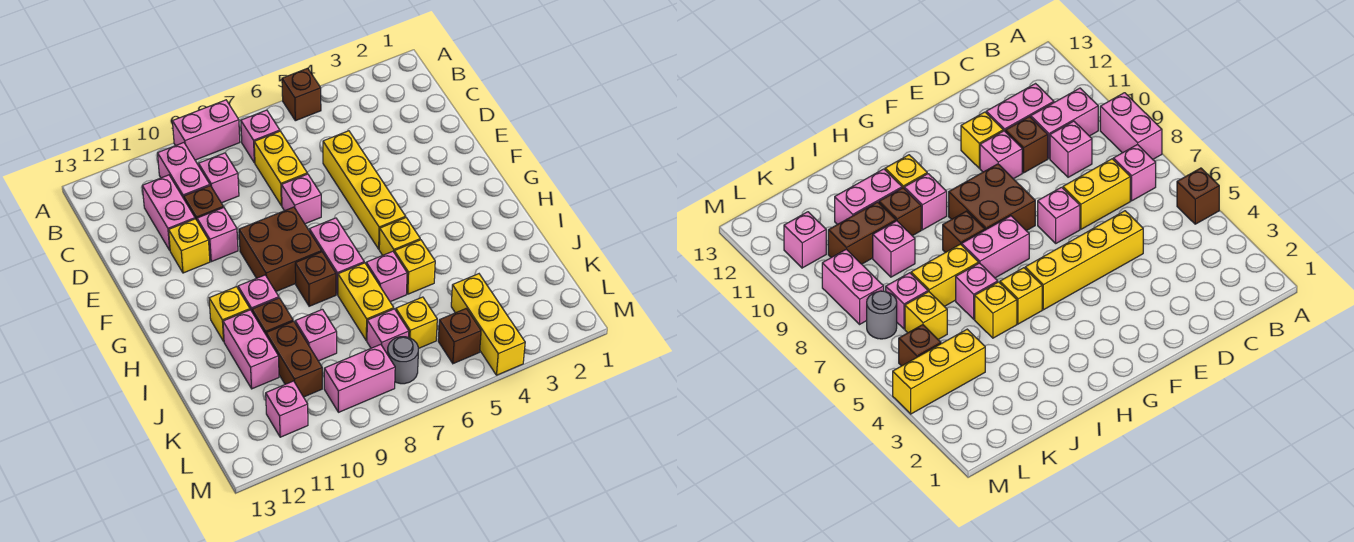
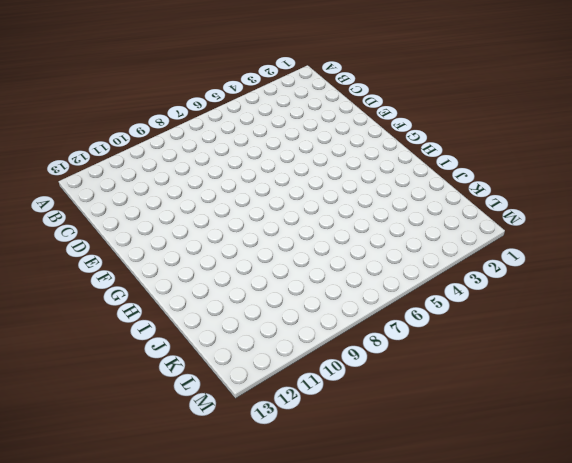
none -> brown 1x1 brick [282,68,321,121]
none -> pink 1x2 brick [172,100,240,160]
none -> pink 1x1 brick [241,110,280,163]
none -> pink 1x2 brick [158,143,210,199]

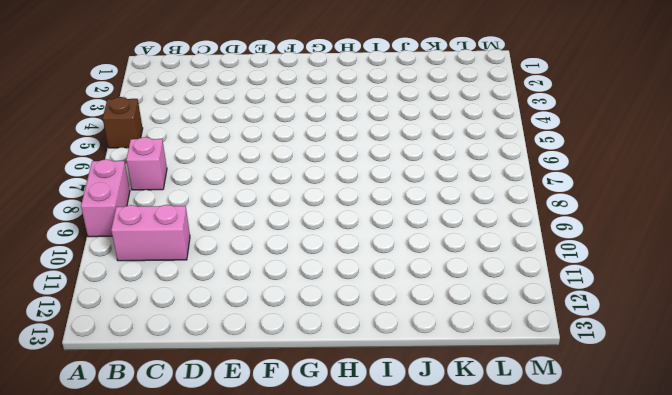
none -> yellow 1x2 brick [254,131,307,206]
none -> pink 1x1 brick [199,153,239,203]
none -> pink 1x2 brick [142,175,195,250]
none -> yellow 1x4 brick [323,131,406,249]

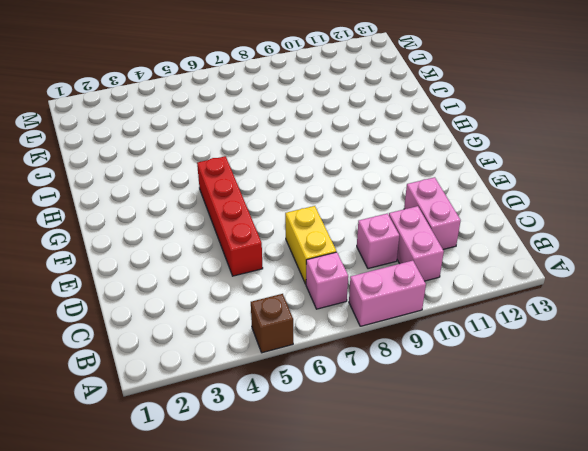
red 1x4 brick [197,156,263,276] -> yellow 1x4 brick [323,131,406,249]
none -> brown 1x1 brick [184,186,223,220]
none -> pink 1x1 brick [282,174,321,224]
none -> pink 1x1 brick [197,207,238,262]
none -> yellow 1x1 brick [169,219,210,273]

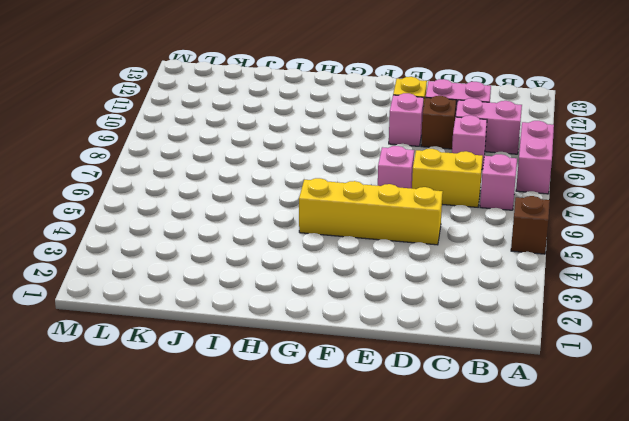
none -> brown 2x2 brick [239,207,322,291]
none -> pink 1x2 brick [309,218,364,295]
none -> yellow 1x1 brick [379,218,420,255]
none -> brown 1x1 brick [295,252,336,306]

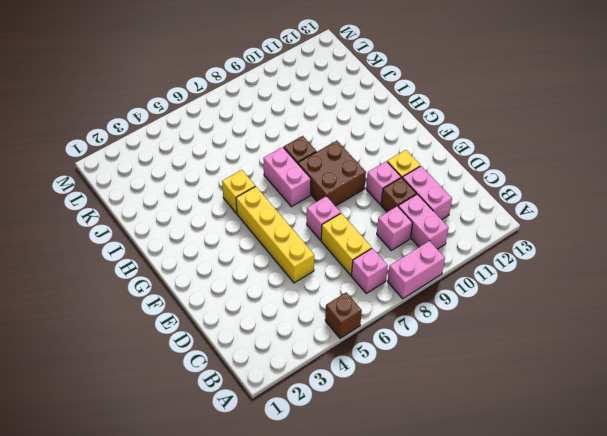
none -> pink 1x1 brick [238,275,279,311]
none -> yellow 1x1 brick [209,287,250,341]
none -> yellow 1x1 brick [394,240,435,294]
none -> pink 1x1 brick [366,251,407,302]

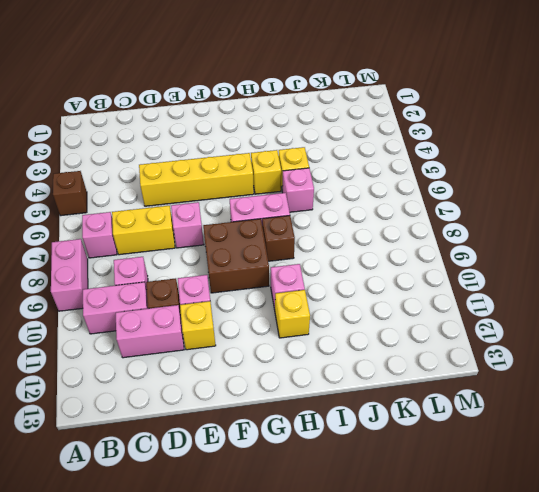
none -> yellow 1x2 brick [338,263,394,341]
none -> brown 1x1 brick [252,298,293,334]
none -> pink 1x2 brick [223,310,279,389]
none -> pink 1x1 brick [295,309,337,361]

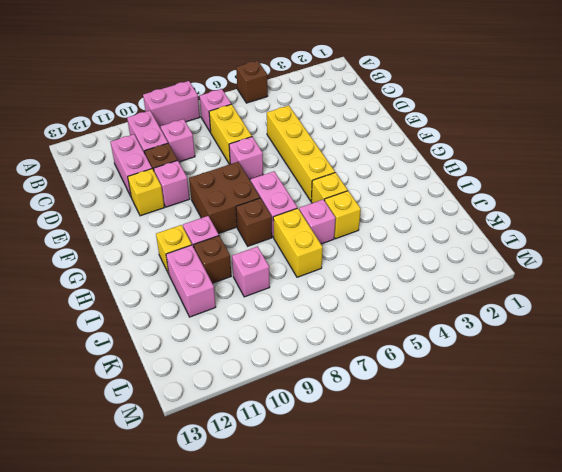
none -> brown 1x2 brick [266,321,322,397]
none -> yellow 1x3 brick [451,274,525,375]
none -> yellow 1x1 brick [396,297,437,349]
none -> pink 1x1 brick [367,309,409,355]

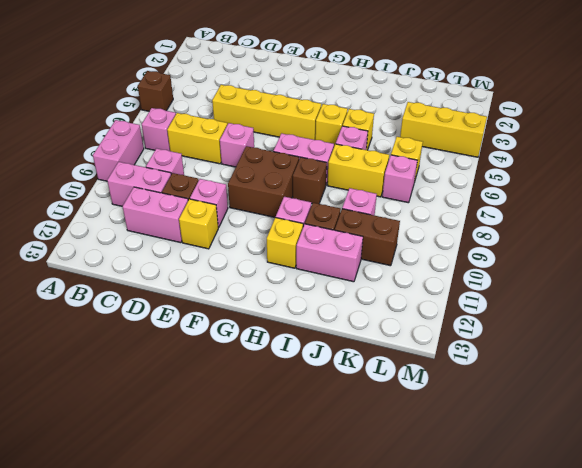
none -> brown 1x1 brick [438,309,481,364]
none -> grey 1x1 round brick [388,337,418,384]
none -> pink 1x2 brick [324,344,395,412]
none -> pink 1x1 brick [266,381,308,437]

